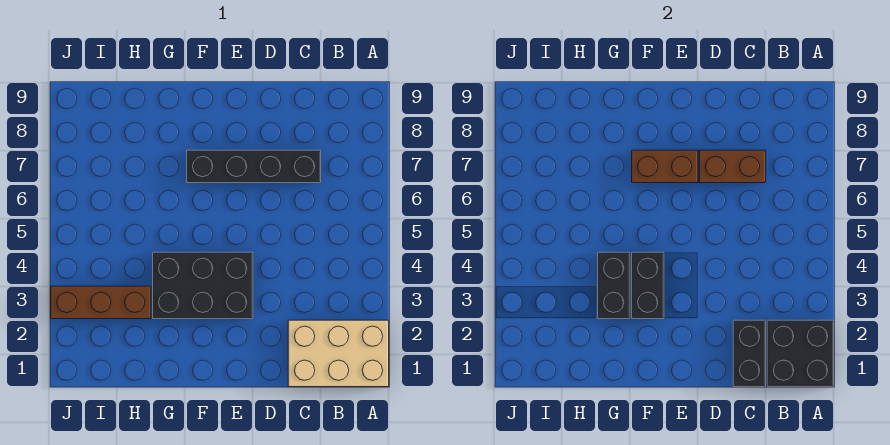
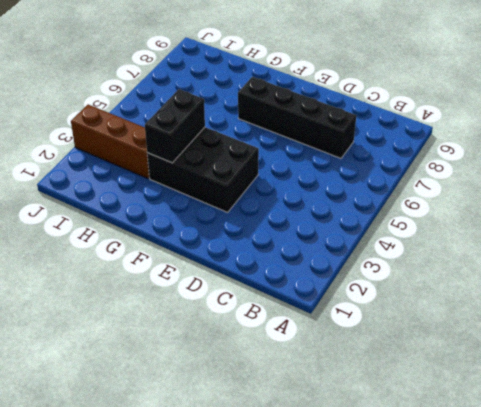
none -> tan 2x3 brick [288,320,389,387]
none -> black 2x2 brick [767,320,834,387]

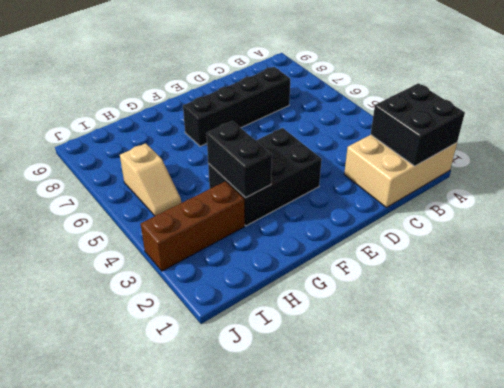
tan 1x2 slope [120,143,181,216] -> none
none -> black 1x2 brick [733,320,766,387]
none -> brown 1x2 brick [699,150,766,183]

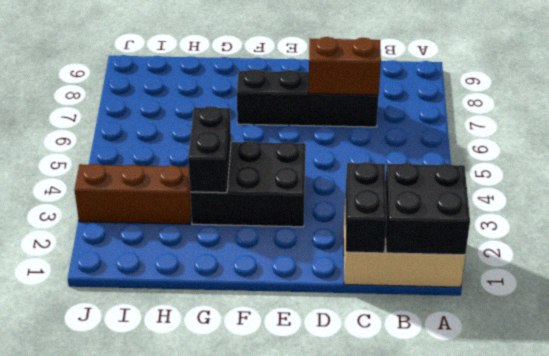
none -> brown 1x2 brick [632,150,698,183]
none -> black 1x2 brick [632,252,664,319]

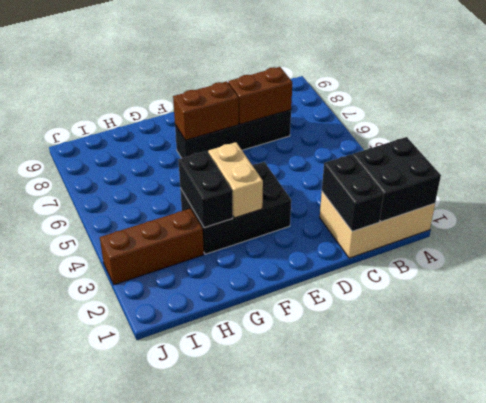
tan 1x2 brick [208,142,263,218] -> black 1x2 brick [632,252,664,319]

